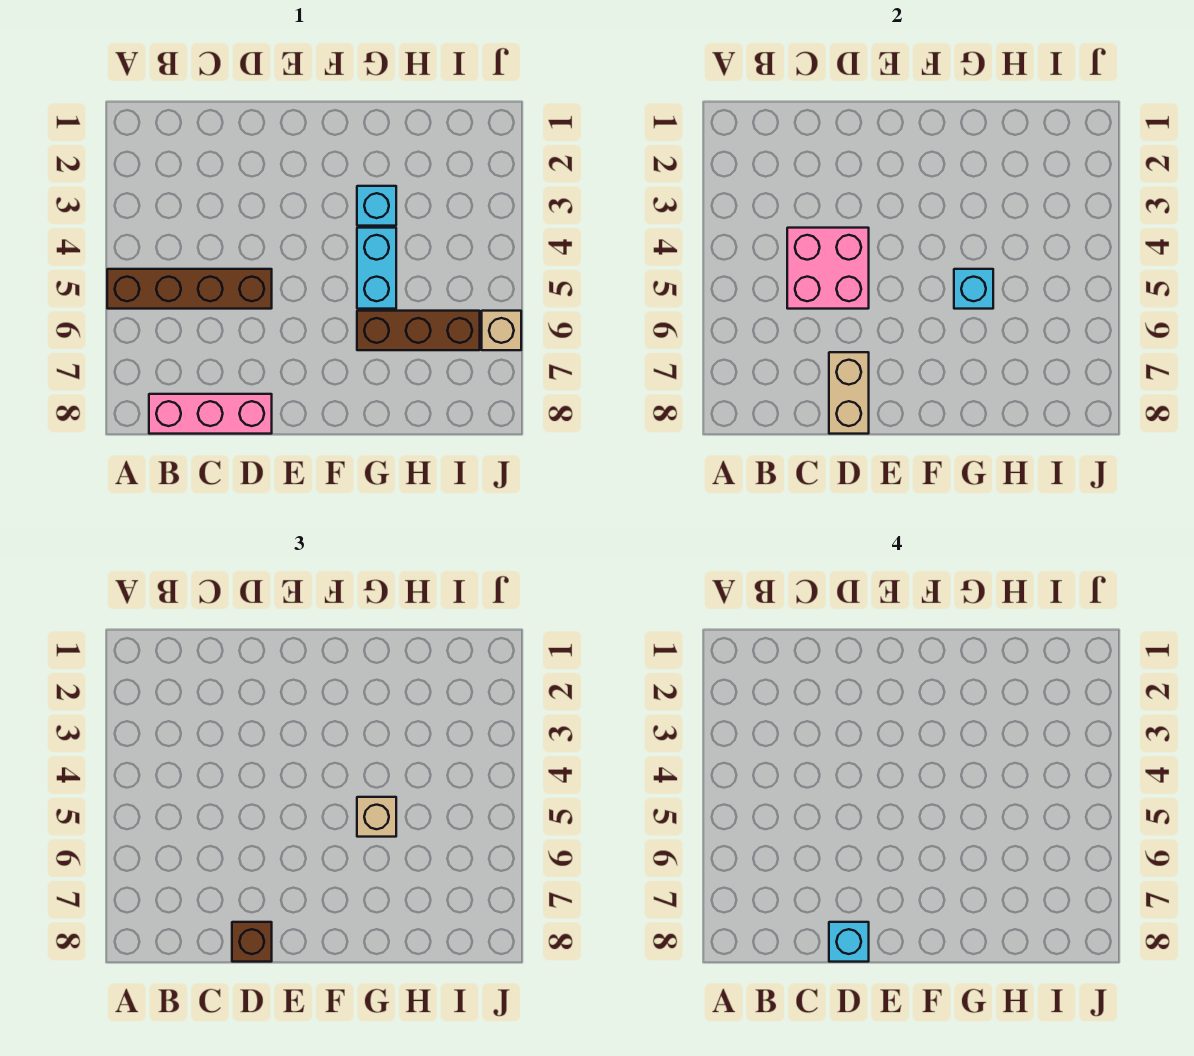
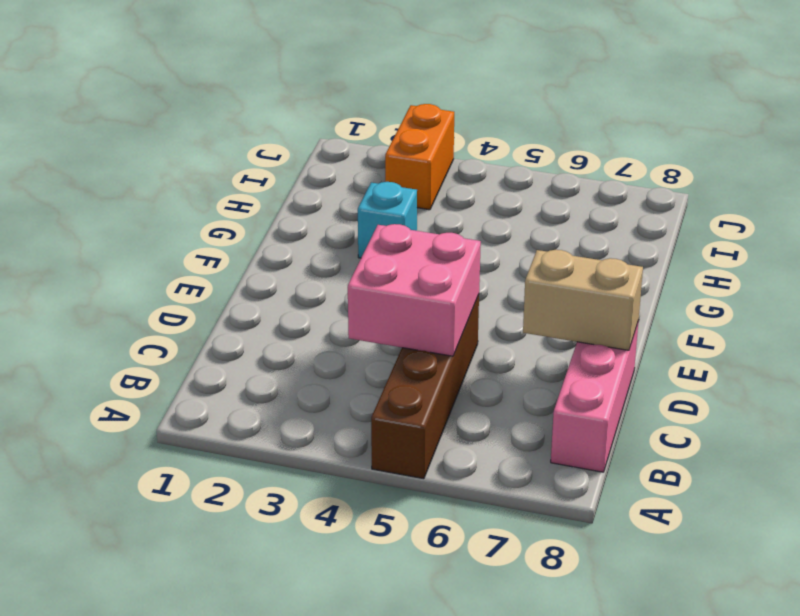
orange 1x2 brick [385,104,454,210] -> none
none -> cyan 1x2 brick [357,228,396,309]
none -> brown 1x3 brick [357,311,480,350]
none -> tan 1x1 brick [482,311,521,350]

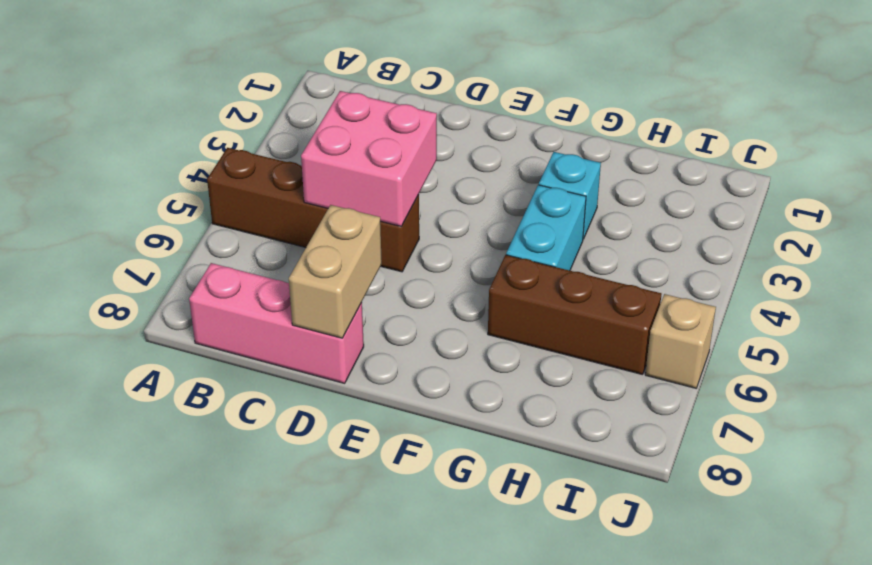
none -> cyan 1x1 brick [954,269,993,309]
none -> brown 1x1 brick [232,922,272,962]
none -> tan 1x1 brick [357,797,396,837]

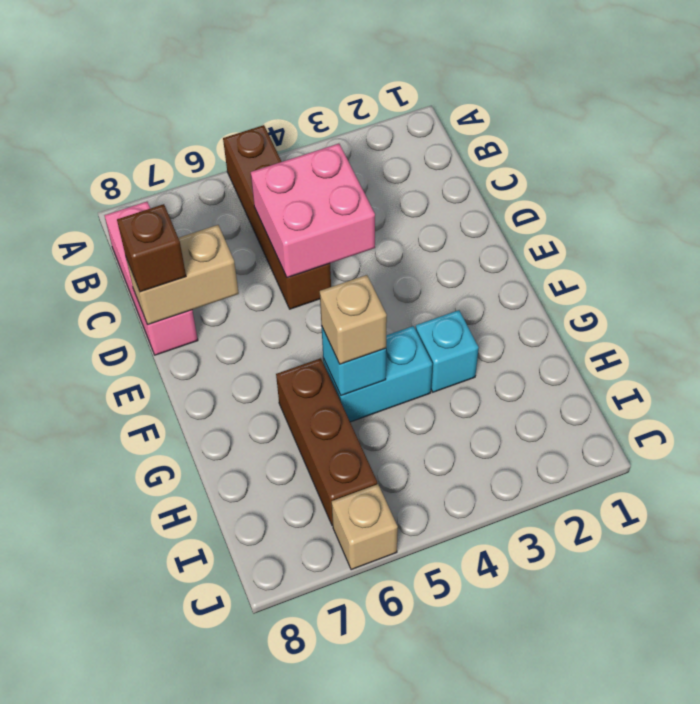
none -> cyan 1x1 brick [829,922,869,962]

